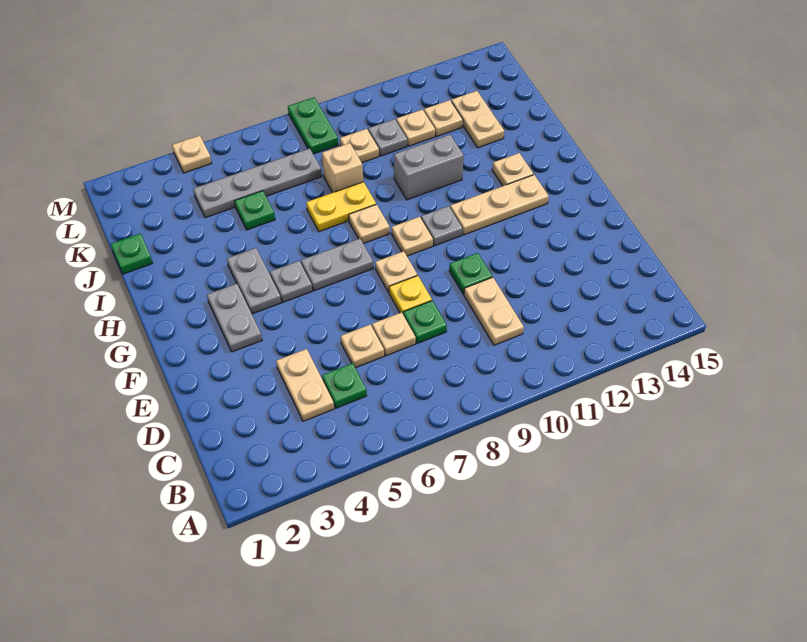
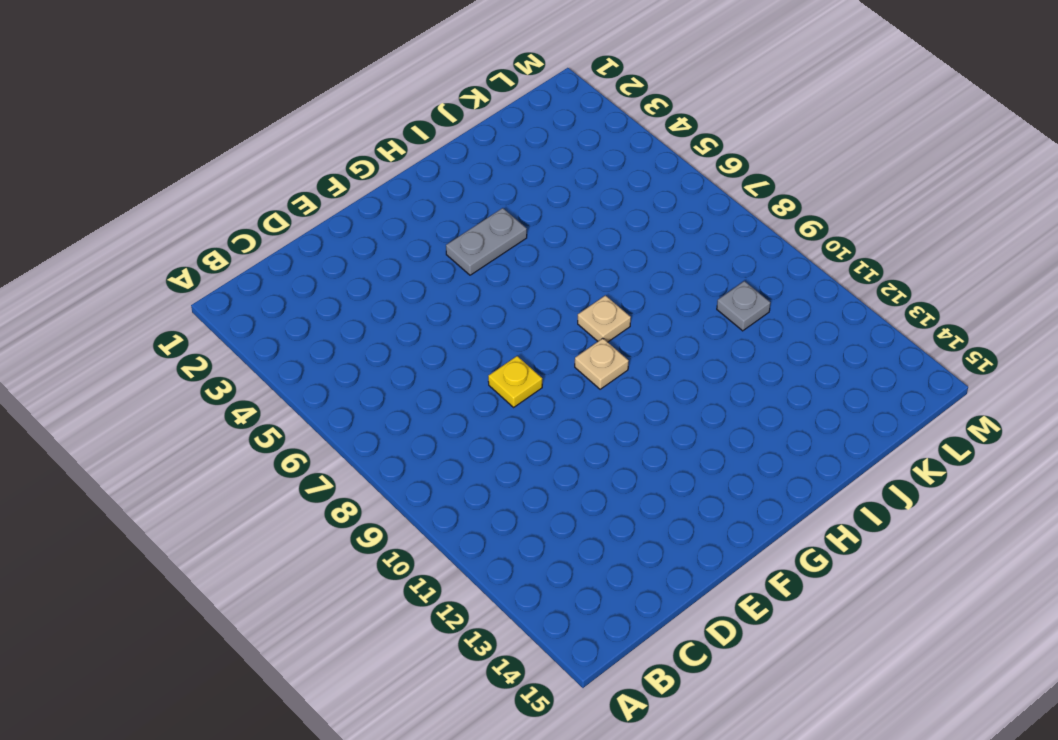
none -> tan 1x2 plate [276,349,334,421]
none -> green 1x1 plate [322,363,367,408]
none -> tan 1x2 plate [464,277,524,345]
none -> tan 1x1 plate [341,324,384,368]

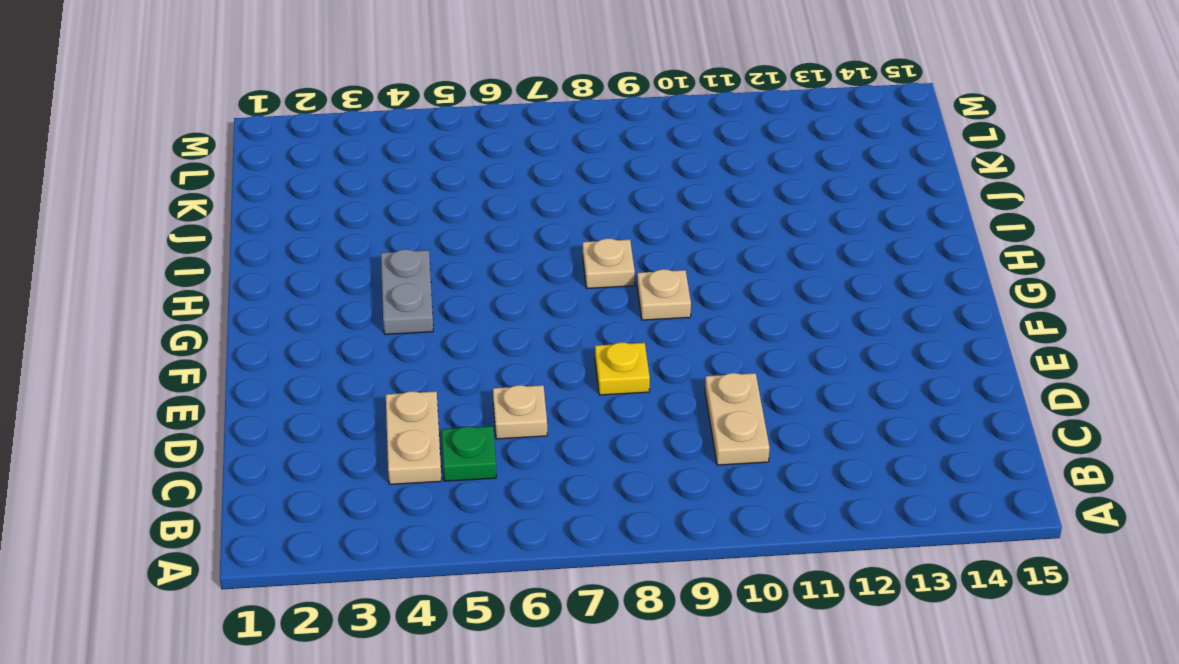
none -> tan 1x1 plate [372,312,416,356]
none -> green 1x1 plate [403,301,447,344]
none -> green 1x1 plate [449,253,492,294]
none -> grey 1x2 plate [207,284,262,352]

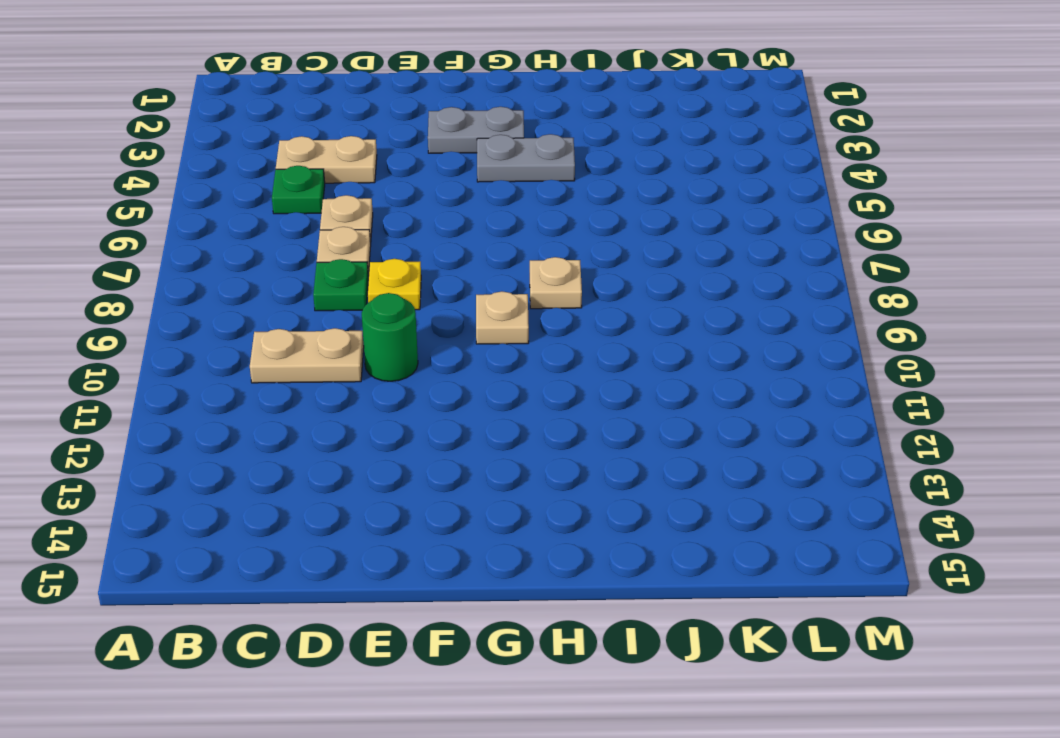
green 1x1 round brick [362,293,418,381] -> green 1x1 plate [449,253,492,294]
none -> tan 1x1 plate [375,251,417,292]
none -> grey 1x1 plate [270,261,312,302]
none -> grey 1x2 plate [301,239,373,291]
none -> grey 1x1 plate [421,206,463,246]

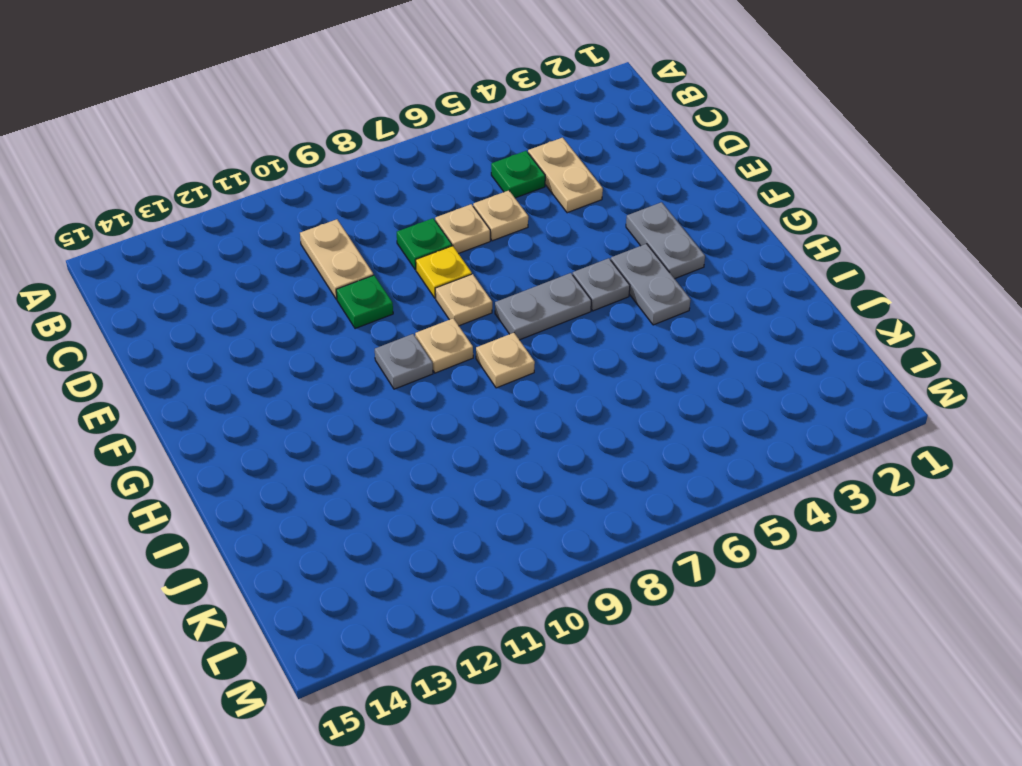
none -> tan 1x3 plate [450,175,549,235]
none -> tan 1x1 plate [492,153,534,186]
none -> yellow 1x2 plate [306,182,376,232]
none -> grey 1x2 brick [394,135,464,200]

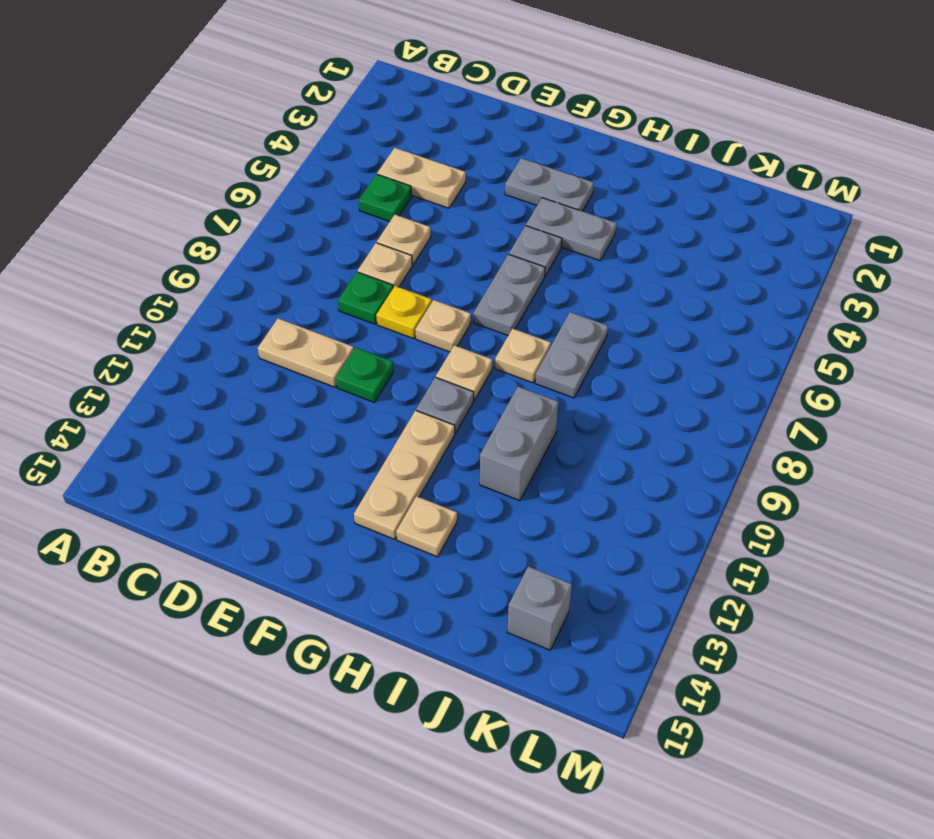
grey 1x2 plate [535,312,608,398] -> yellow 1x2 plate [306,182,376,232]
grey 1x1 brick [507,566,572,650] -> none
none -> green 1x1 plate [111,233,153,274]
none -> green 1x1 plate [235,191,275,230]
none -> tan 1x1 brick [322,143,363,193]
none -> tan 1x2 plate [451,91,504,148]

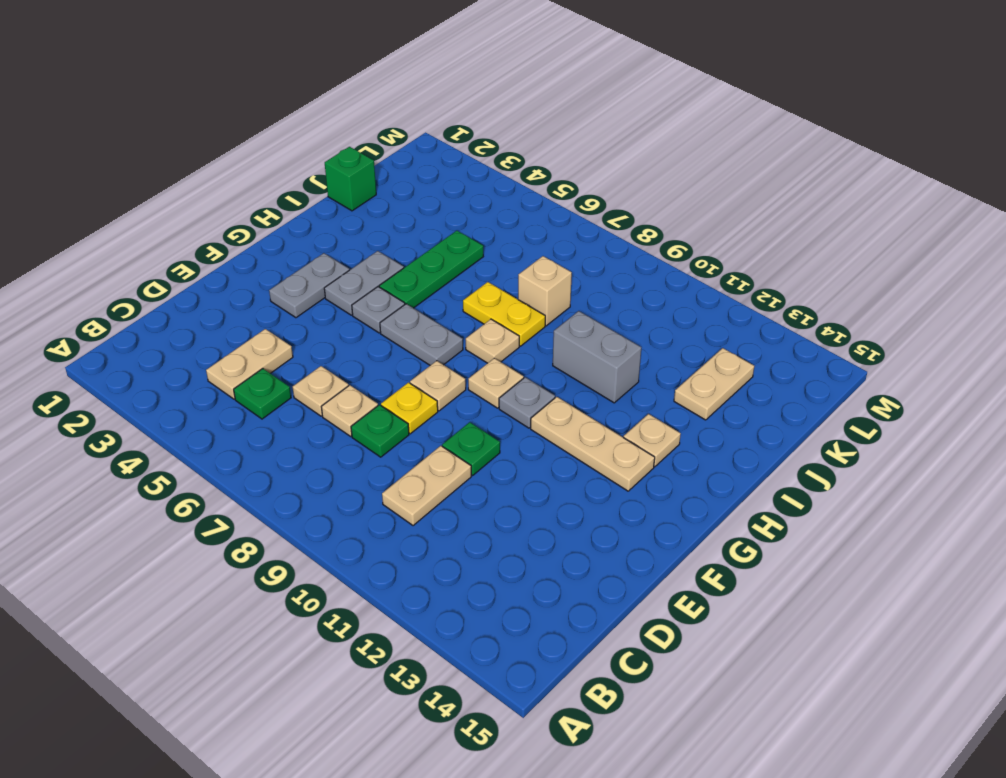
green 1x3 plate [379,231,483,308] -> green 1x1 plate [235,191,275,230]
green 1x1 brick [325,147,376,211] -> green 1x1 plate [111,233,153,274]
none -> grey 1x4 plate [193,148,322,218]
none -> tan 1x1 plate [340,129,379,163]
none -> grey 1x1 plate [368,119,407,156]
none -> tan 1x1 plate [396,110,435,146]

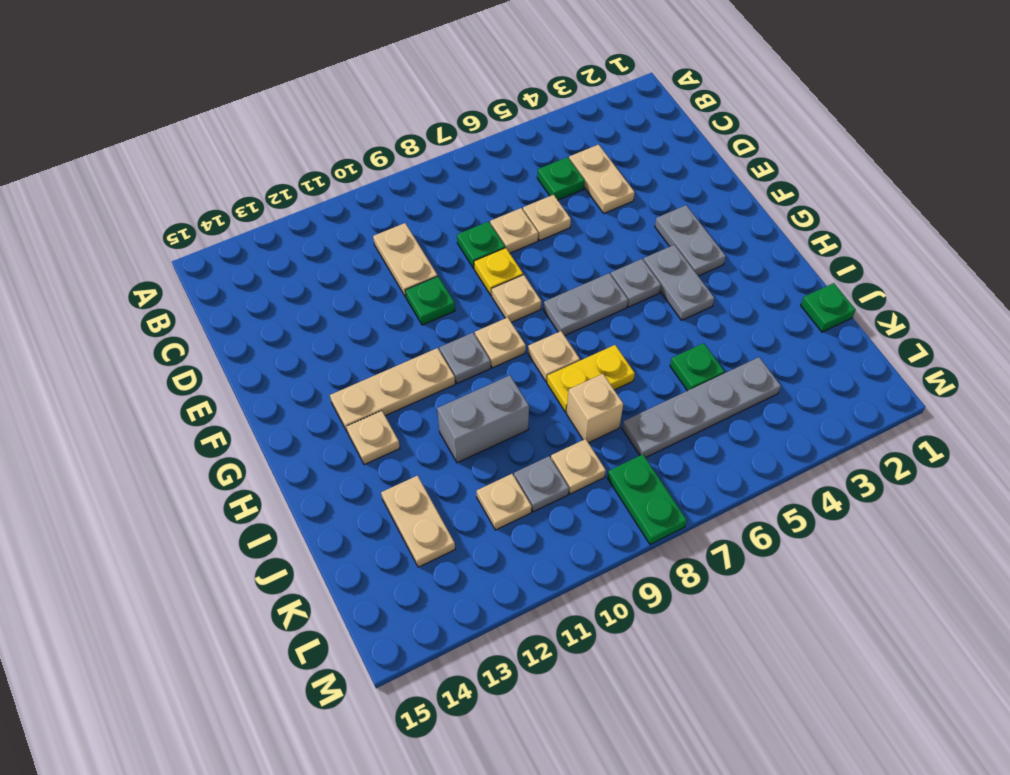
none -> tan 1x1 plate [424,100,463,137]
none -> tan 1x1 plate [172,136,212,173]

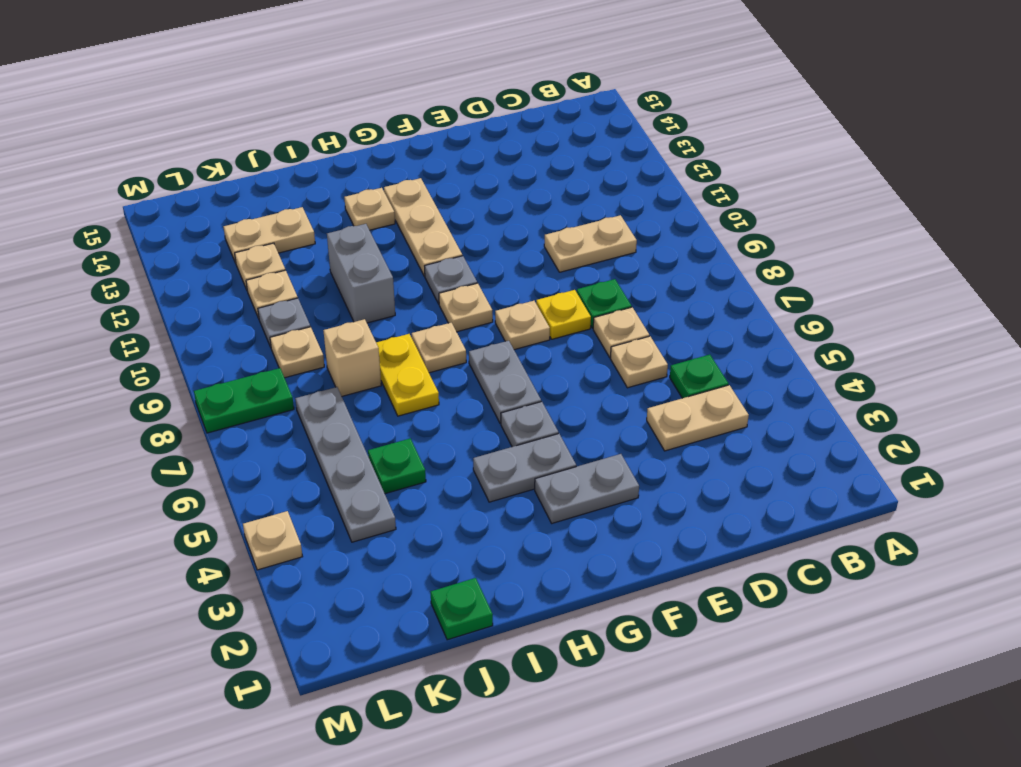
none -> green 1x1 plate [449,253,492,294]

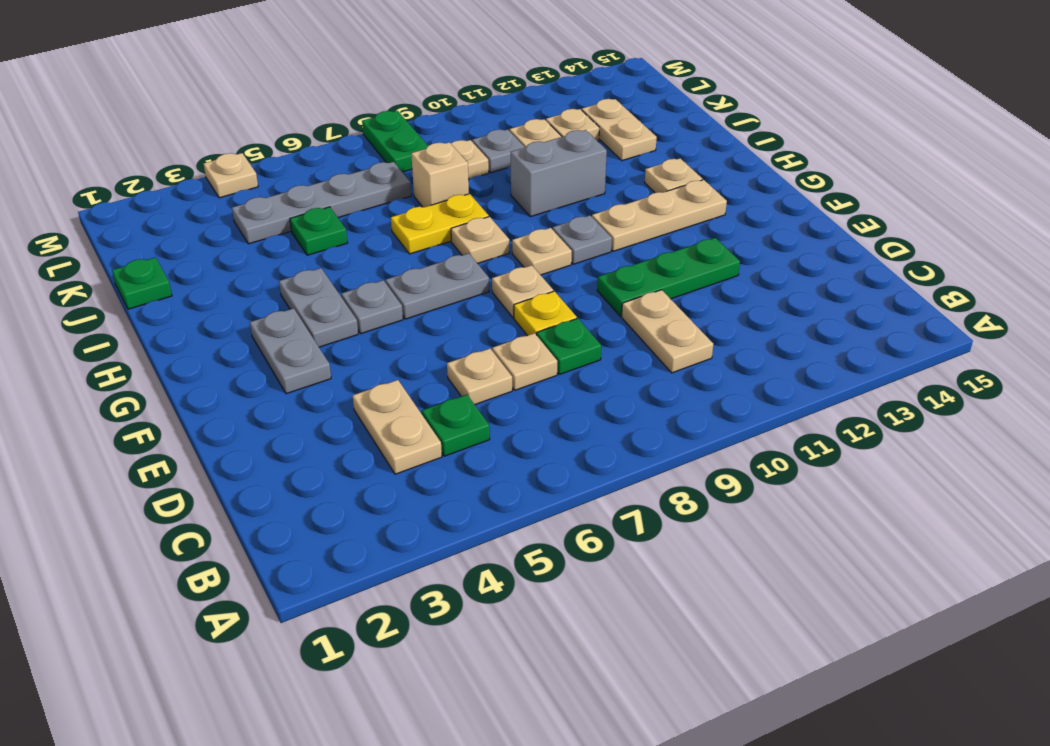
green 1x3 plate [597,238,740,316] -> green 1x1 plate [449,253,492,294]

